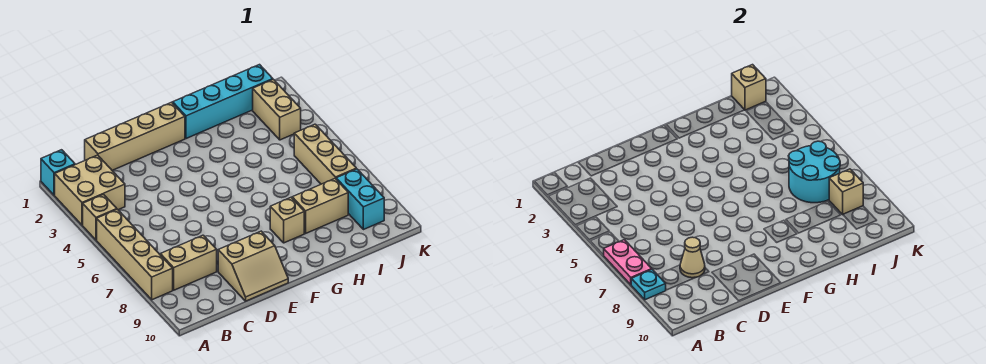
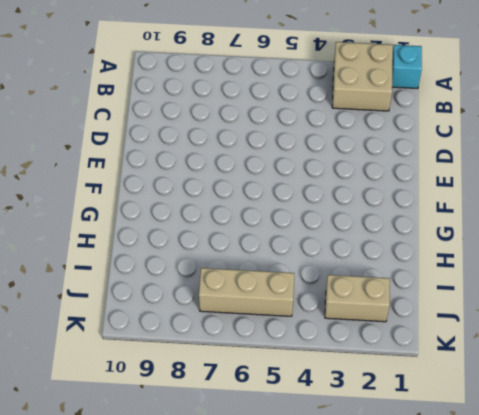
none -> tan 1x1 brick [83,195,117,240]
none -> tan 1x4 brick [97,209,173,300]
none -> tan 1x2 brick [160,235,217,290]

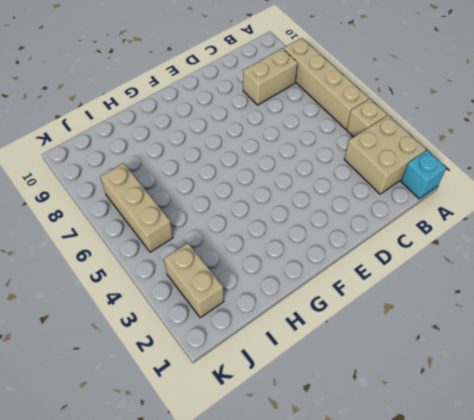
none -> tan 1x4 brick [85,102,185,170]
none -> tan 2x2 slope [218,231,288,301]
none -> cyan 1x4 brick [173,65,273,139]

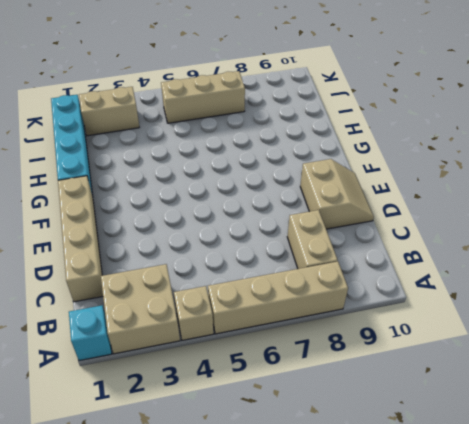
none -> tan 1x1 brick [270,198,304,243]
none -> tan 1x2 brick [292,179,348,233]
none -> cyan 1x2 brick [336,169,384,230]

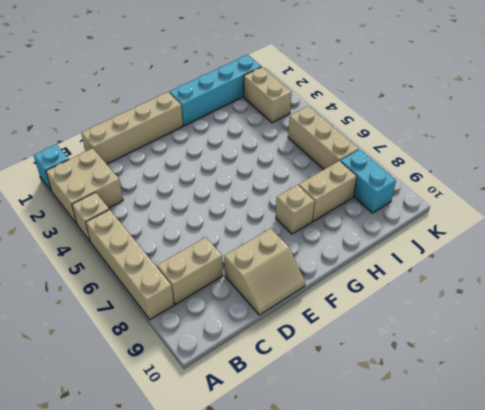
none -> pink 1x2 plate [604,240,652,285]
none -> cyan 1x1 plate [631,269,666,300]
none -> tan 1x1 cone [680,237,705,278]

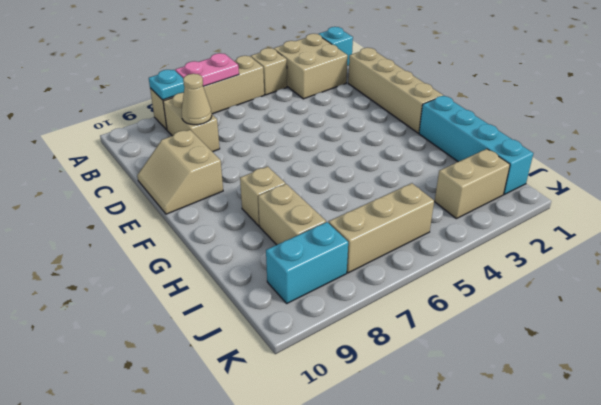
none -> cyan 2x2 round brick [789,141,840,203]
none -> tan 1x1 brick [732,65,766,110]
none -> tan 1x1 brick [829,169,863,214]

